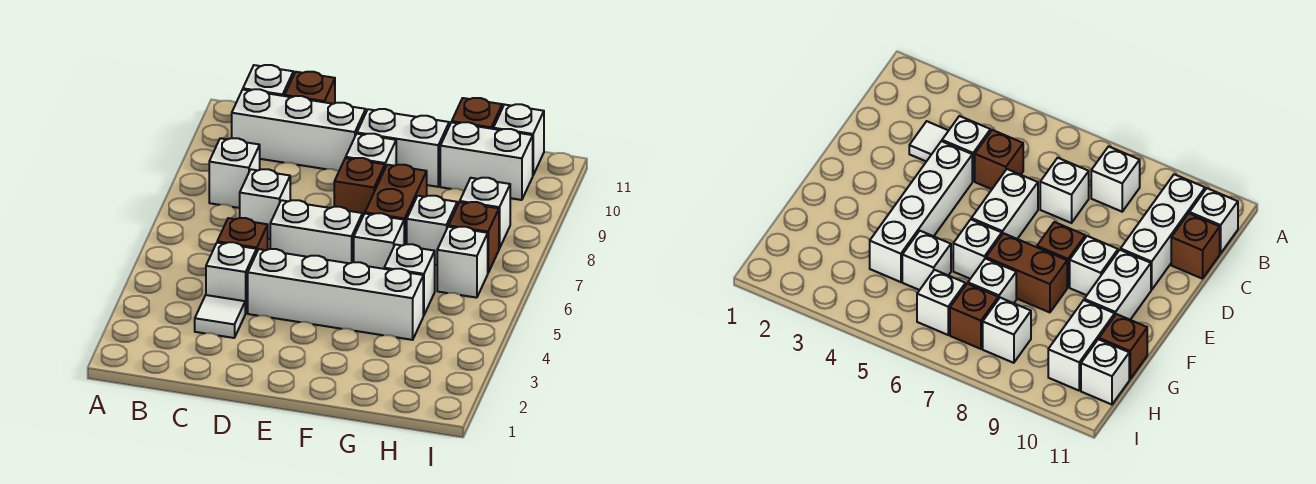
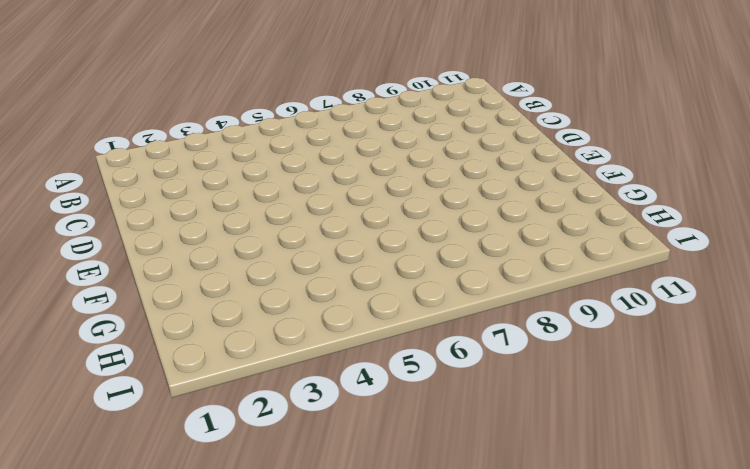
none -> white 1x1 brick [209,138,260,208]
none -> white 1x3 brick [232,89,366,171]
none -> white 1x1 brick [243,65,293,96]

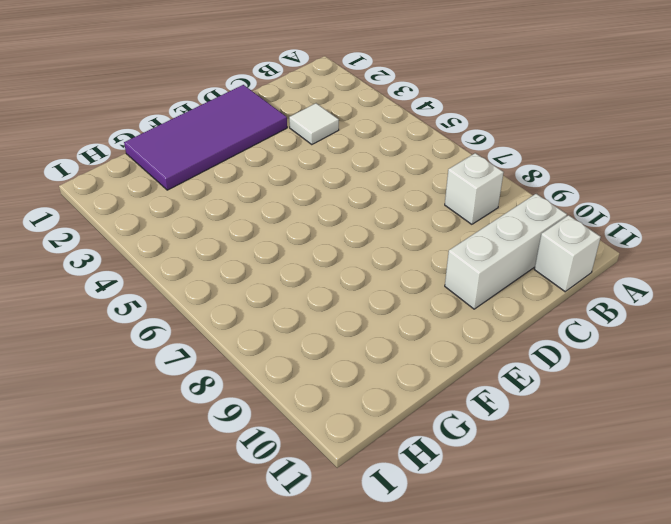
purple 2x4 tile [124,85,287,190] -> none
none -> white 1x1 brick [206,242,256,313]
none -> brown 1x1 brick [217,218,268,253]
none -> white 1x1 brick [240,169,290,239]

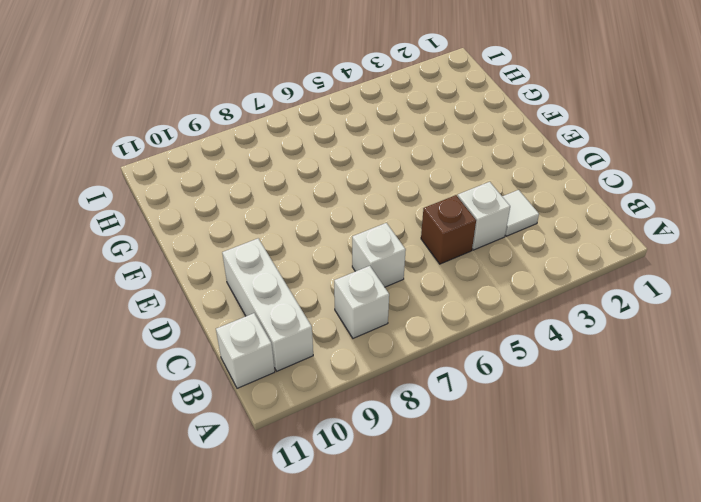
none -> brown 1x1 brick [285,72,335,104]
none -> white 1x4 brick [248,249,423,340]
none -> white 1x2 brick [270,200,362,263]

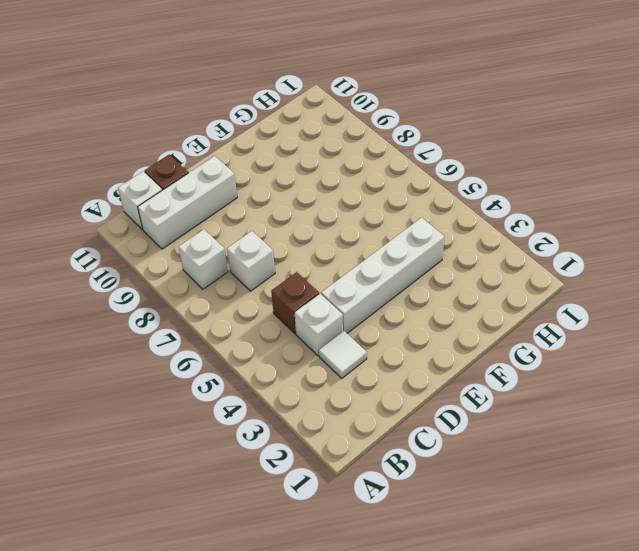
none -> white 1x2 brick [270,200,362,263]
none -> brown 1x1 brick [334,158,385,217]
none -> white 1x1 brick [346,134,396,167]

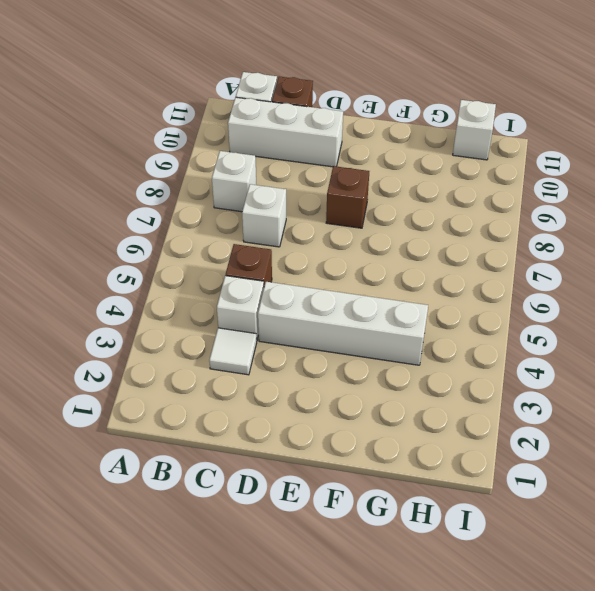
none -> white 1x2 brick [270,200,362,263]
none -> white 1x1 brick [346,134,396,167]
none -> white 1x2 brick [357,109,449,187]

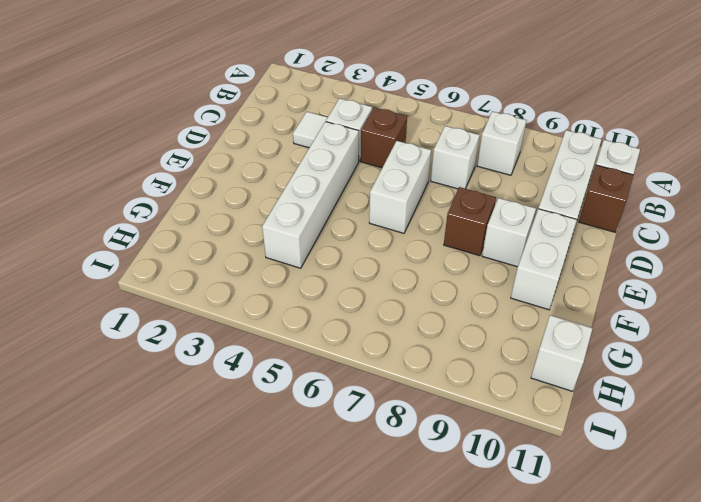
none -> white 1x1 brick [354,213,404,269]
none -> brown 1x2 brick [365,165,427,245]
none -> white 1x1 brick [384,244,435,315]

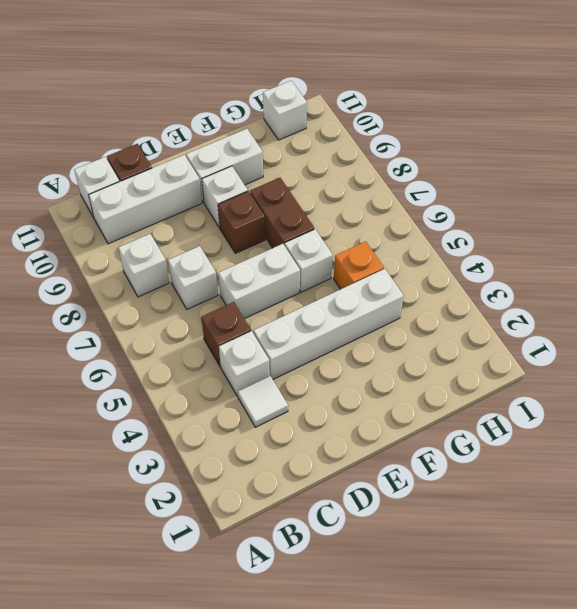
orange 1x1 brick [334,241,384,289] -> white 1x1 brick [384,244,435,315]
none -> white 1x1 brick [407,196,457,265]
none -> white 1x2 brick [440,122,533,200]
none -> brown 1x1 brick [452,98,502,129]

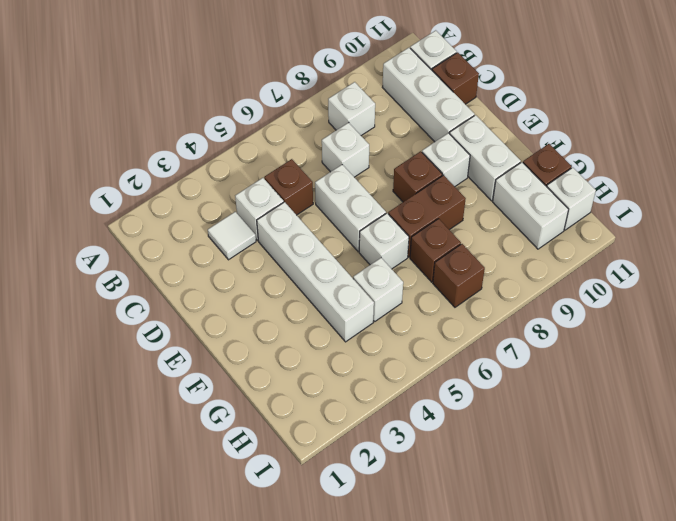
brown 1x1 brick [410,219,461,282] -> white 1x1 brick [407,196,457,265]
none -> white 1x1 brick [437,227,488,298]
none -> white 1x1 brick [460,178,510,249]

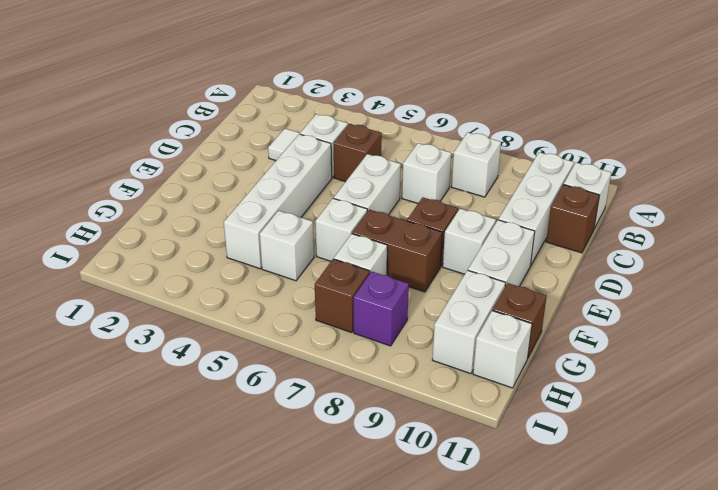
purple 1x1 brick [354,271,409,346] -> white 1x1 brick [460,178,510,249]
none -> white 1x1 brick [437,227,488,298]

